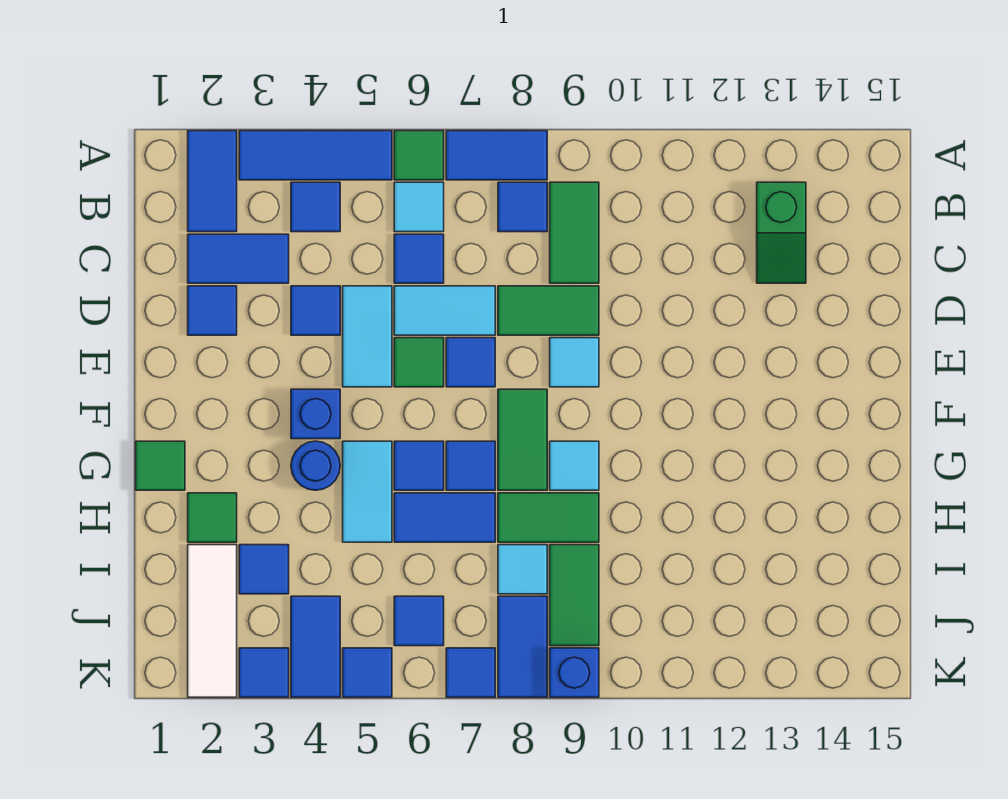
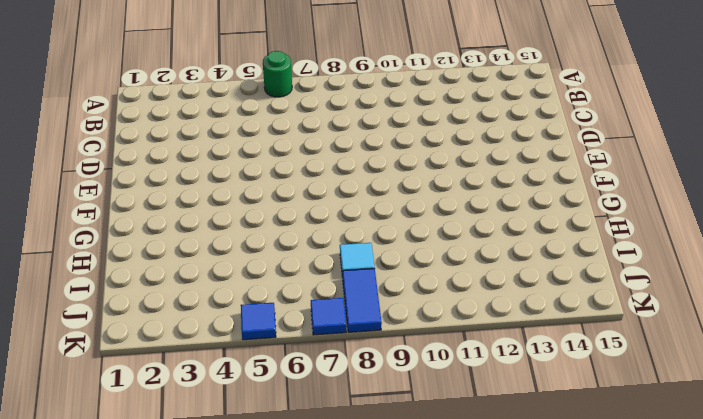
green 1x1 round brick [263,51,292,97] -> green 1x1 tile [394,131,444,180]
none -> blue 1x2 tile [188,131,237,232]
none -> blue 1x3 tile [239,131,392,180]
none -> blue 1x2 tile [446,131,547,180]
none -> blue 1x1 tile [291,182,340,232]

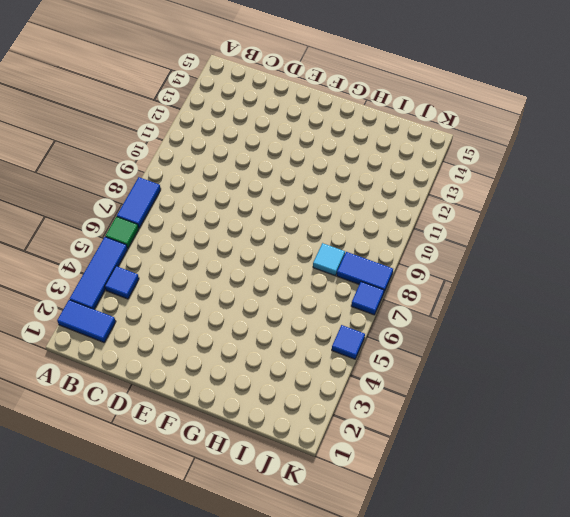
none -> cyan 1x1 tile [394,182,444,232]
none -> blue 1x1 tile [498,182,547,232]
none -> green 1x2 tile [550,182,599,283]
none -> green 1x2 slope [757,182,806,283]

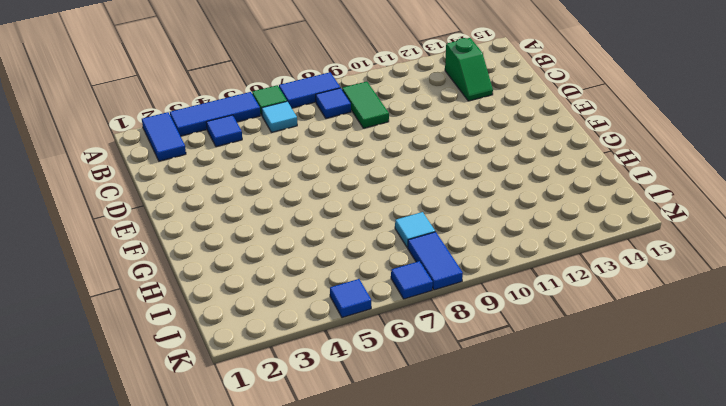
none -> blue 1x2 tile [188,234,289,283]
none -> blue 1x1 tile [394,234,444,283]
none -> blue 1x1 tile [188,286,237,335]
none -> blue 1x1 tile [291,286,340,335]

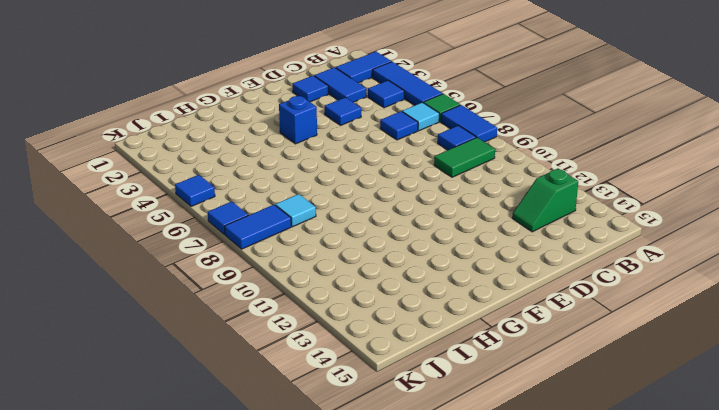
none -> cyan 1x2 tile [343,286,392,387]
none -> cyan 1x2 tile [394,286,495,335]
none -> green 1x2 tile [498,286,599,335]
none -> green 1x1 tile [394,338,444,387]

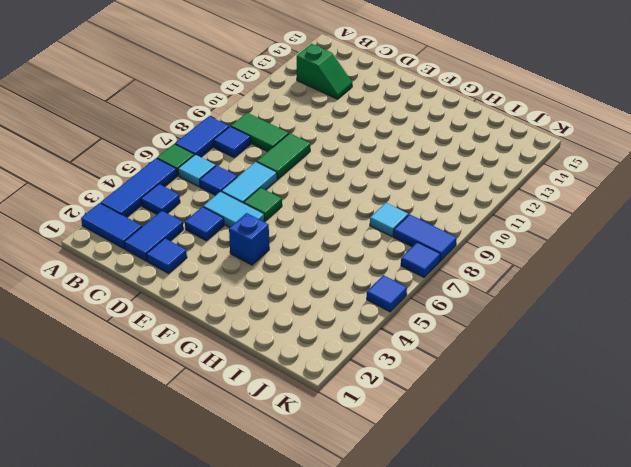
none -> blue 1x1 tile [446,338,495,387]
none -> cyan 1x1 tile [550,338,599,387]
none -> green 1x2 tile [498,389,547,490]
none -> green 1x1 tile [136,441,185,490]

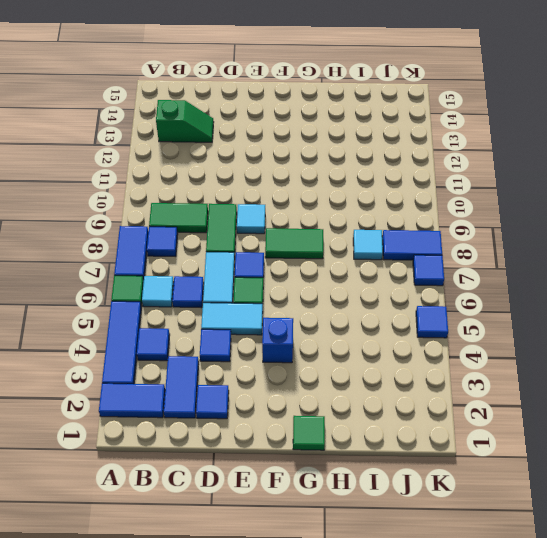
none -> blue 1x1 round brick [291,441,340,490]
none -> cyan 1x2 tile [343,441,392,542]
none -> blue 1x1 tile [394,441,444,490]
none -> blue 1x1 tile [446,441,495,490]

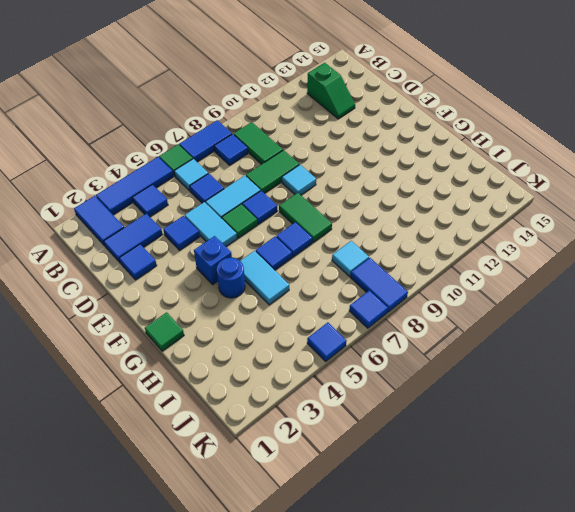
none -> cyan 1x1 tile [550,441,599,490]
none -> green 1x1 tile [188,493,237,542]
none -> blue 1x2 tile [394,493,495,542]
none -> green 1x2 tile [498,493,599,542]

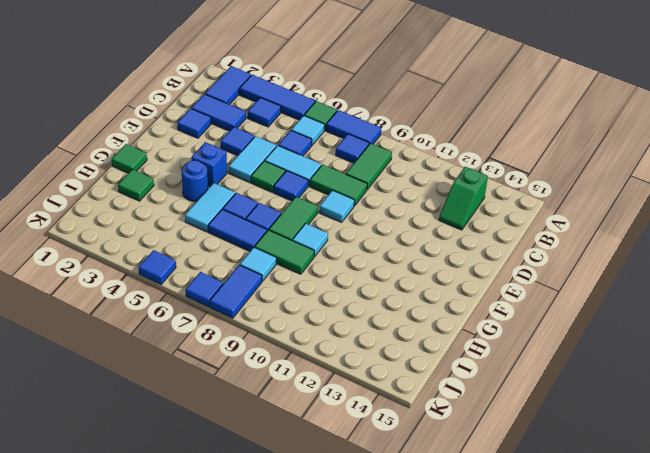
none -> white 1x3 tile [188,545,237,697]
none -> blue 1x1 tile [239,545,289,594]
none -> green 1x2 tile [550,545,599,646]
none -> blue 1x2 tile [291,596,340,697]

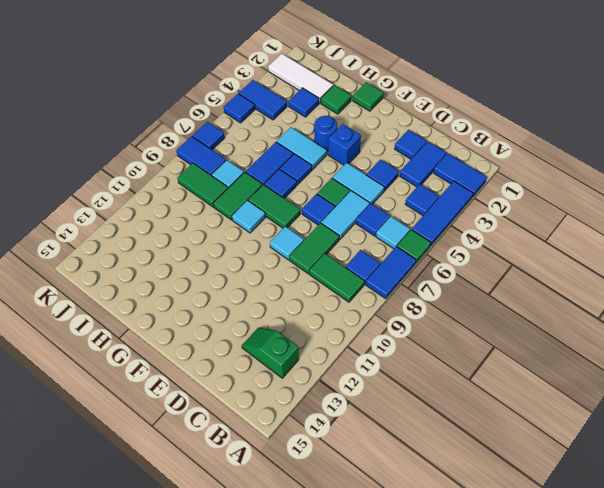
none -> blue 1x1 tile [394,596,444,646]
none -> blue 1x1 tile [239,648,289,697]
none -> blue 1x1 brick [550,648,599,697]

